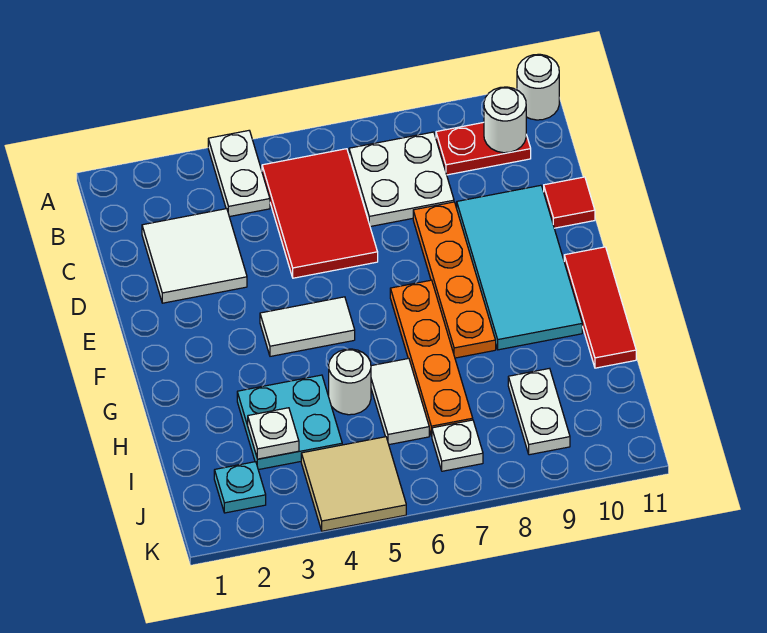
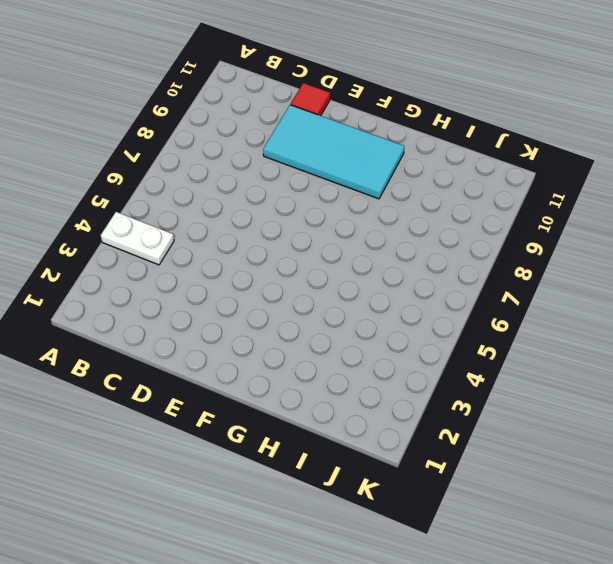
none -> white 1x1 round brick [517,54,559,120]
none -> red 2x3 tile [262,149,378,278]
none -> white 2x2 plate [349,132,454,227]

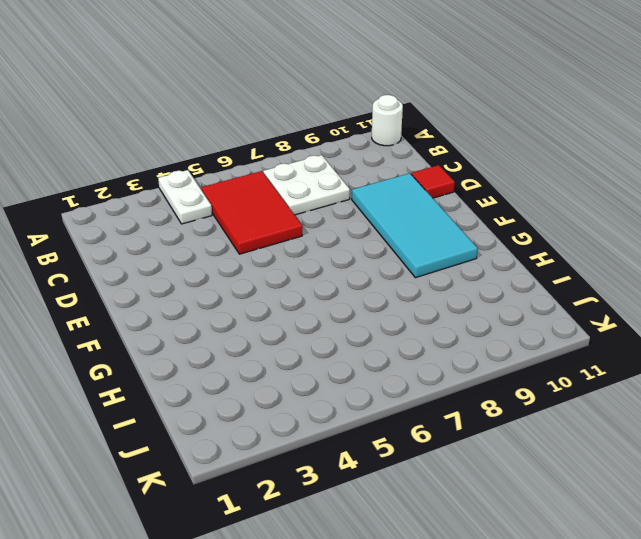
none -> red 1x2 plate [436,122,531,175]
none -> white 2x2 tile [142,209,247,303]
none -> orange 1x4 plate [413,202,496,358]

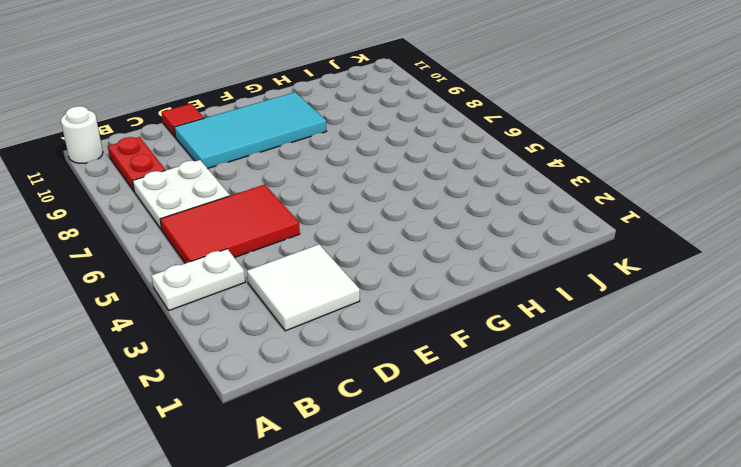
none -> orange 1x4 plate [413,202,496,358]
none -> white 1x2 tile [260,297,355,356]
none -> orange 1x4 plate [390,280,473,436]

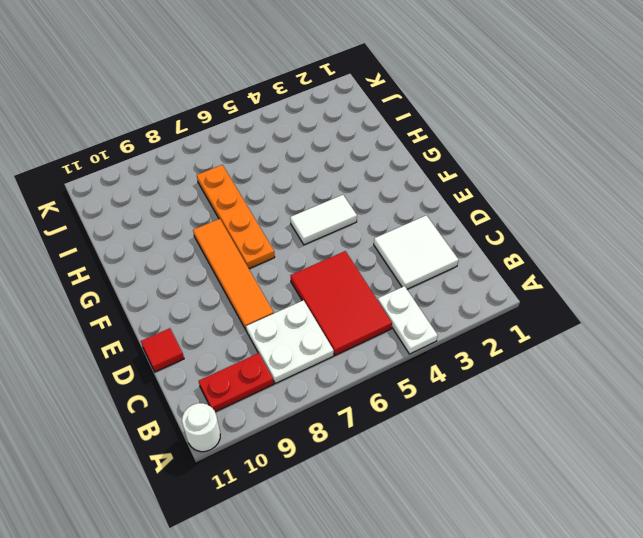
orange 1x4 tile [193,219,274,331] -> orange 1x4 plate [413,202,496,358]
none -> cyan 2x4 tile [457,185,582,350]
none -> red 1x3 tile [564,247,636,368]
none -> cyan 2x2 plate [237,375,342,470]

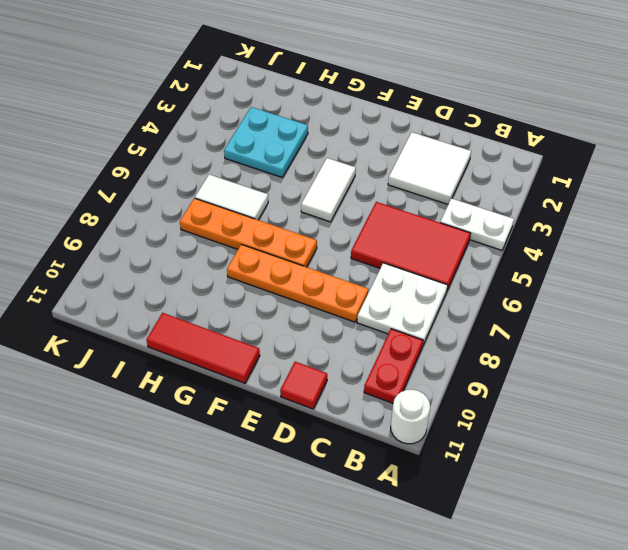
none -> cyan 2x4 tile [457,185,582,350]
none -> white 1x1 round brick [329,349,371,415]
none -> white 1x2 plate [508,368,570,455]

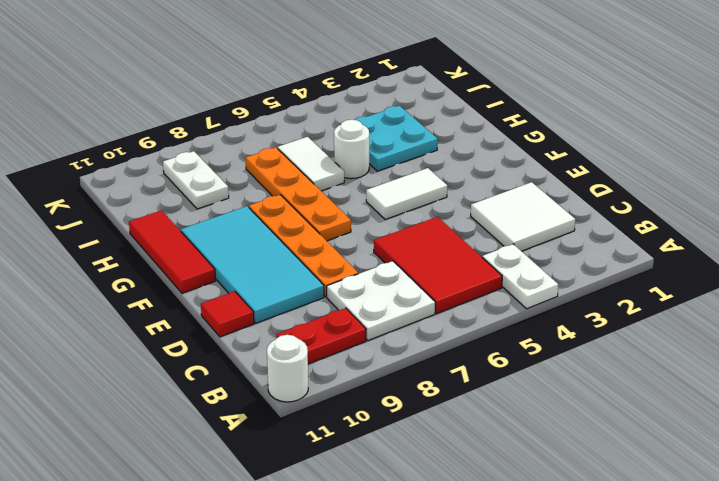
none -> cyan 1x1 plate [214,462,266,513]
none -> tan 2x2 tile [301,437,406,531]
none -> white 1x1 plate [432,420,483,471]

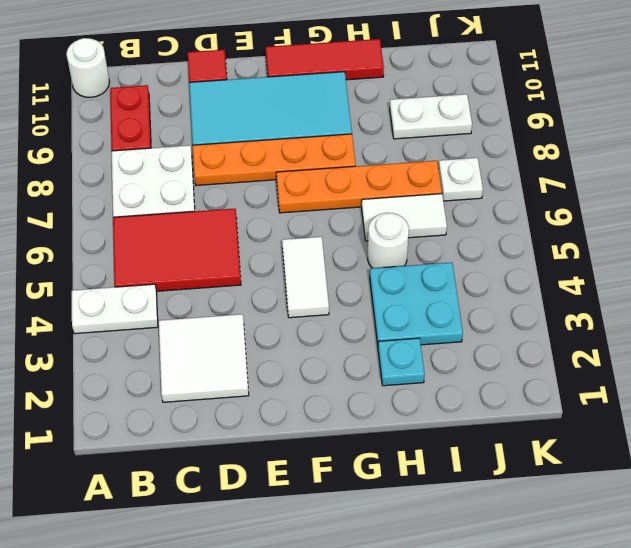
cyan 1x1 plate [378,338,425,386] -> cyan 1x1 plate moved to [214,462,266,513]
none -> tan 2x2 tile [301,437,406,531]
none -> white 1x1 round brick [484,87,526,153]
none -> white 1x1 plate [248,408,299,459]

